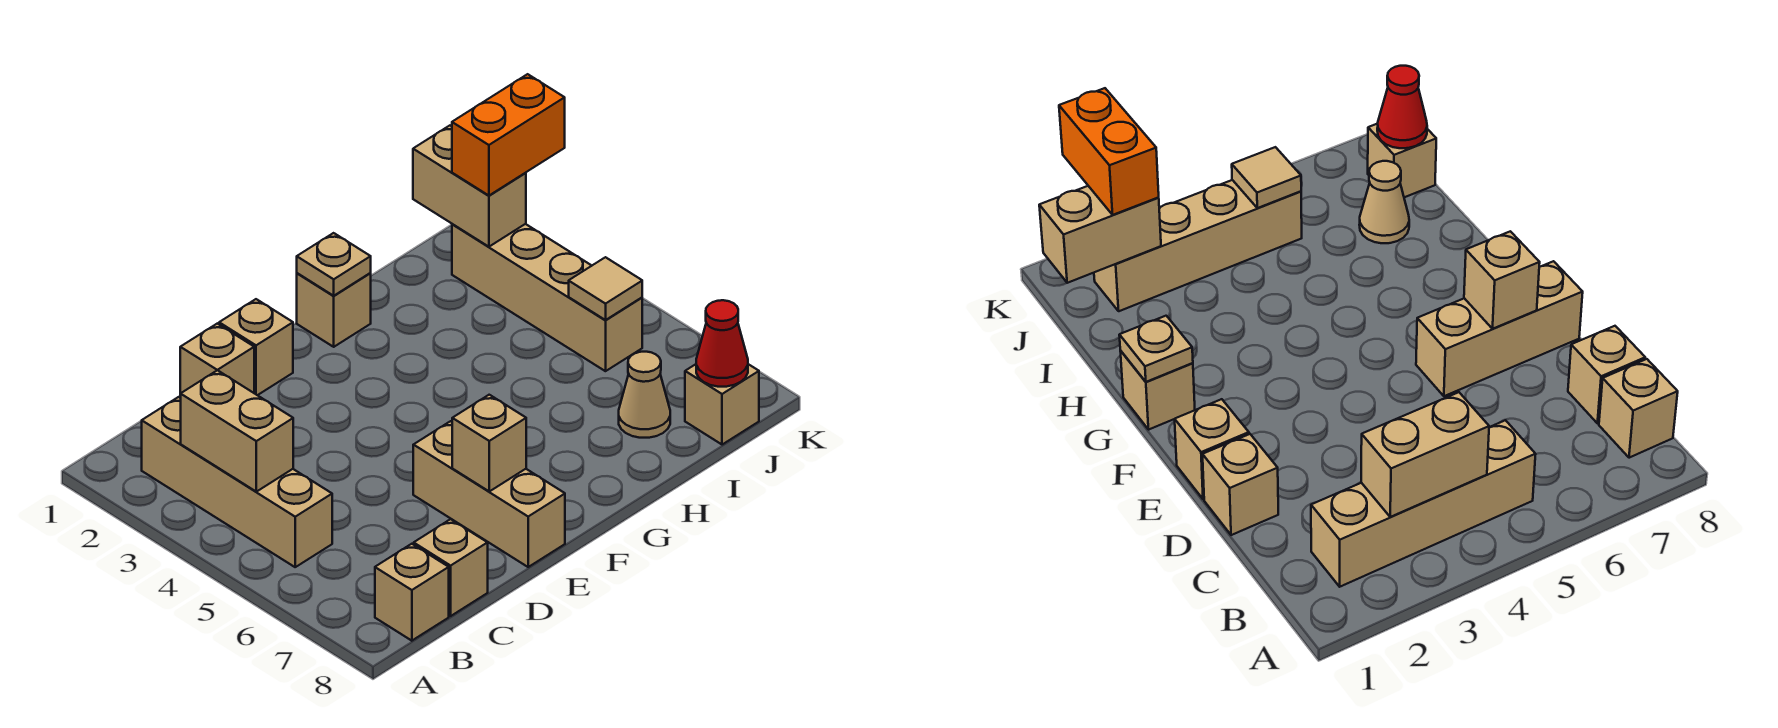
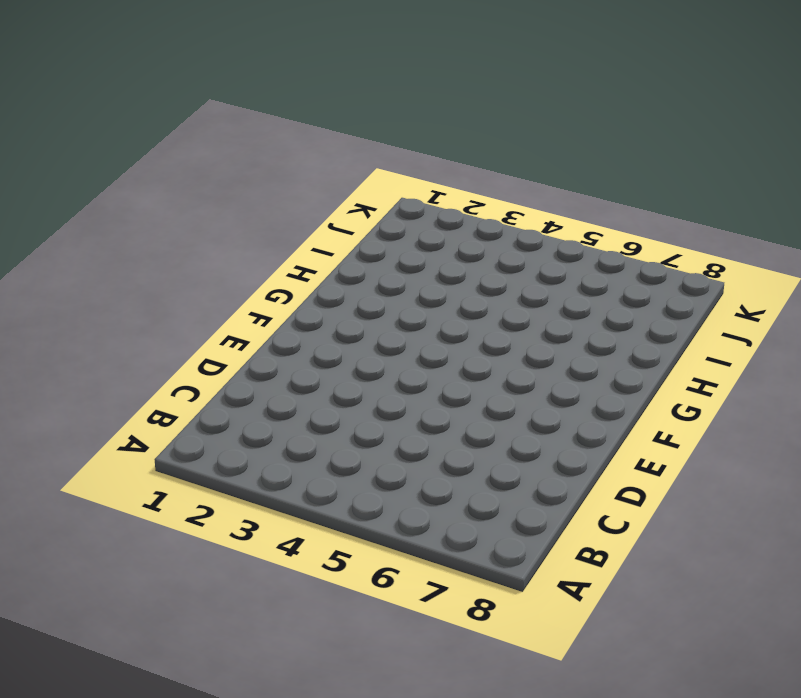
none -> tan 1x4 brick [142,397,332,567]
none -> tan 1x1 brick [375,544,449,641]
none -> tan 1x1 brick [414,519,488,616]

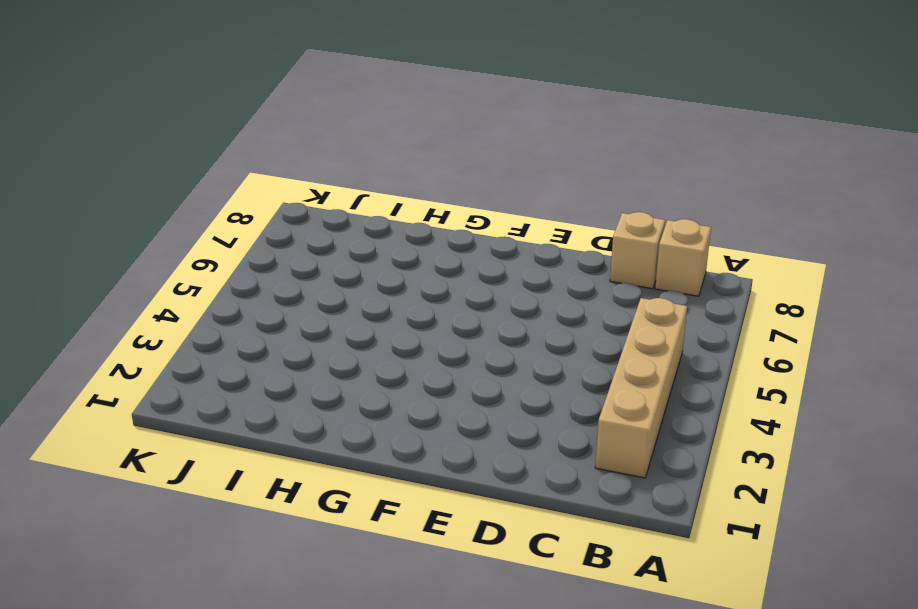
none -> tan 1x1 brick [180,324,254,397]
none -> tan 1x1 brick [219,299,293,395]
none -> tan 1x3 brick [413,421,565,567]

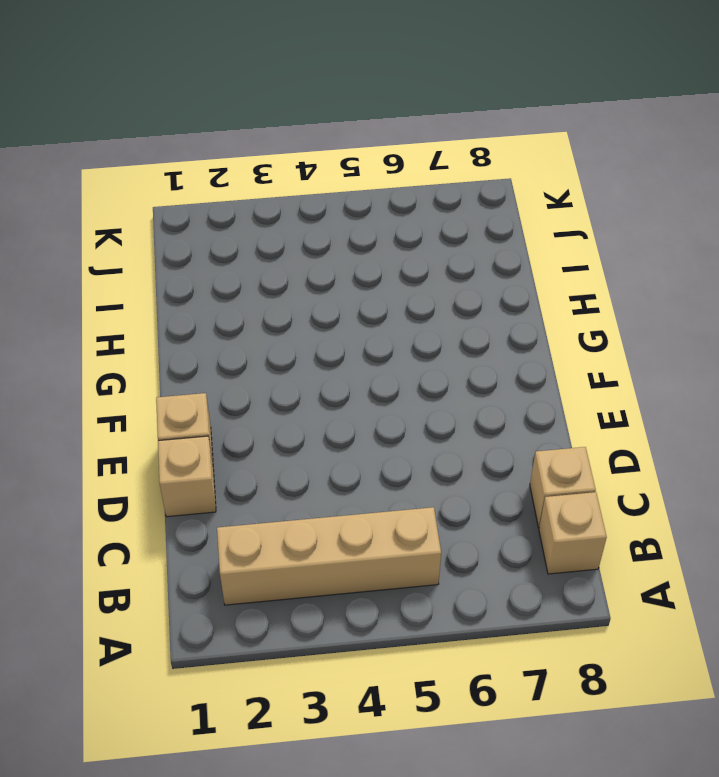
none -> tan 1x3 brick [413,421,565,567]
none -> tan 1x1 brick [297,273,371,347]
none -> tan 1x1 cone [619,352,670,438]

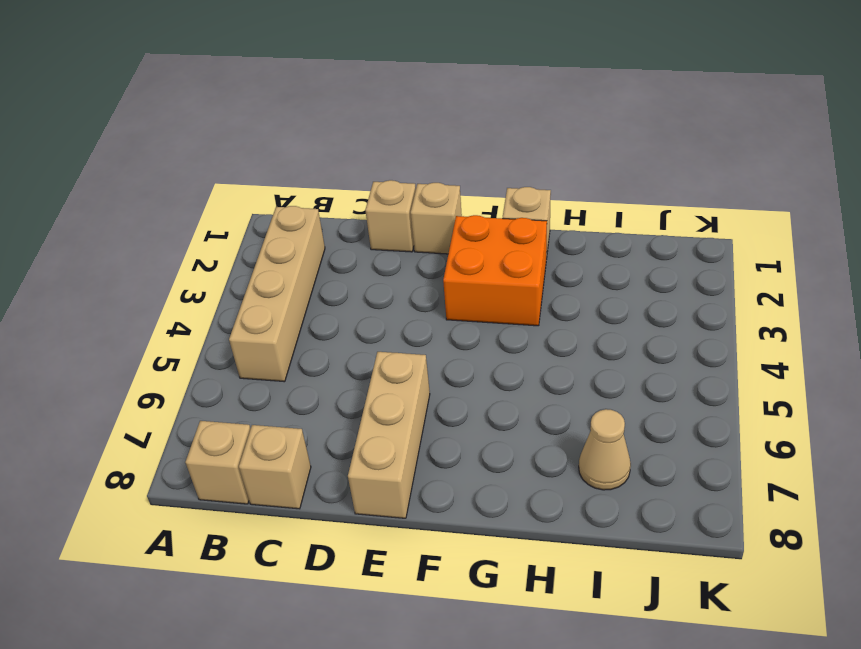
orange 2x2 brick [443,215,547,326] -> none
none -> tan 1x4 brick [452,224,642,371]
none -> tan 1x1 brick [685,364,759,445]
none -> tan 1x2 brick [181,370,293,492]

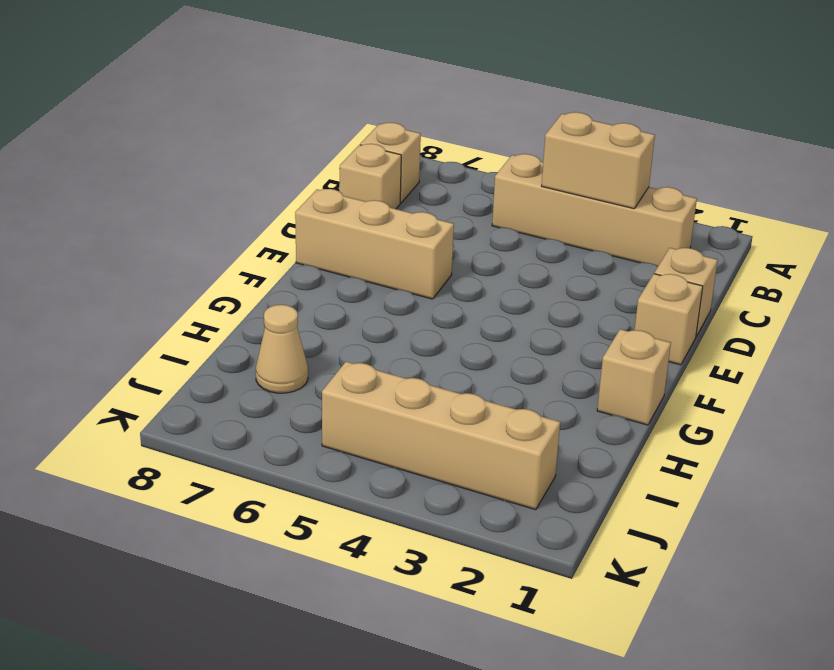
none -> tan 1x1 brick [685,364,759,445]
none -> tan 1x1 brick [452,395,526,491]
none -> tan 1x1 plate [297,233,371,296]

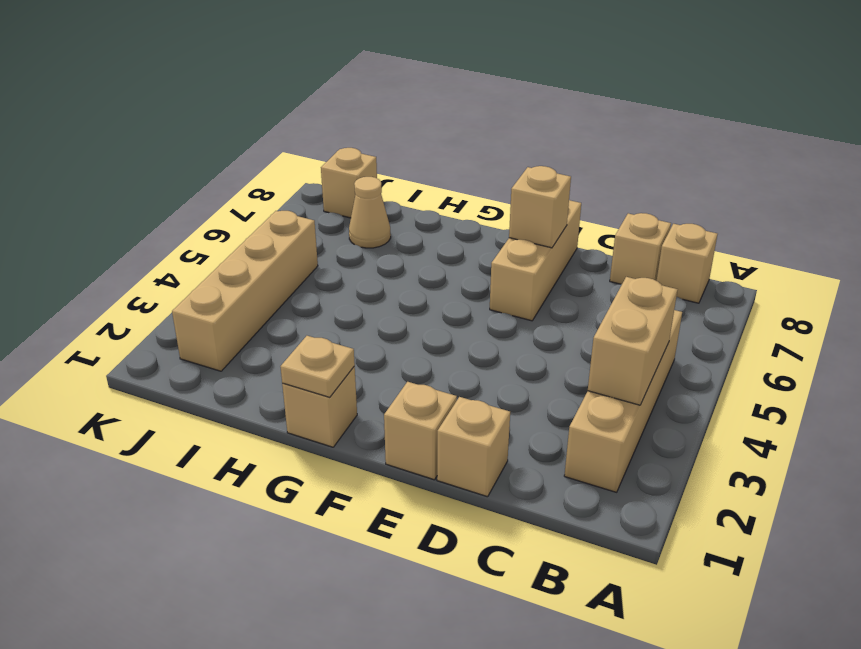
none -> tan 1x2 brick [413,126,526,247]
none -> tan 1x1 tile [569,257,642,320]
none -> red 1x1 cone [696,300,748,387]

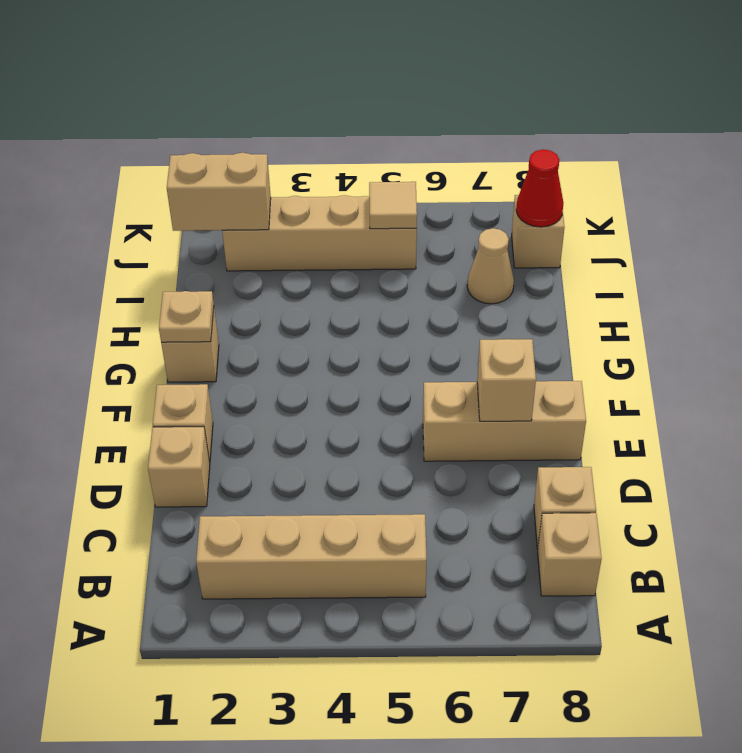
none -> tan 1x2 brick [181,370,293,492]
none -> orange 1x2 brick [452,74,565,196]

